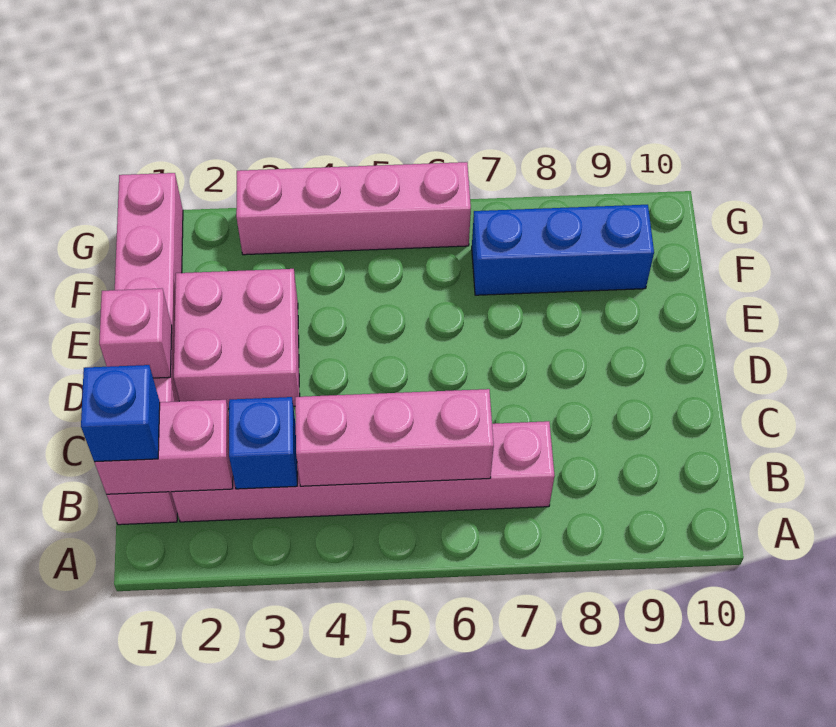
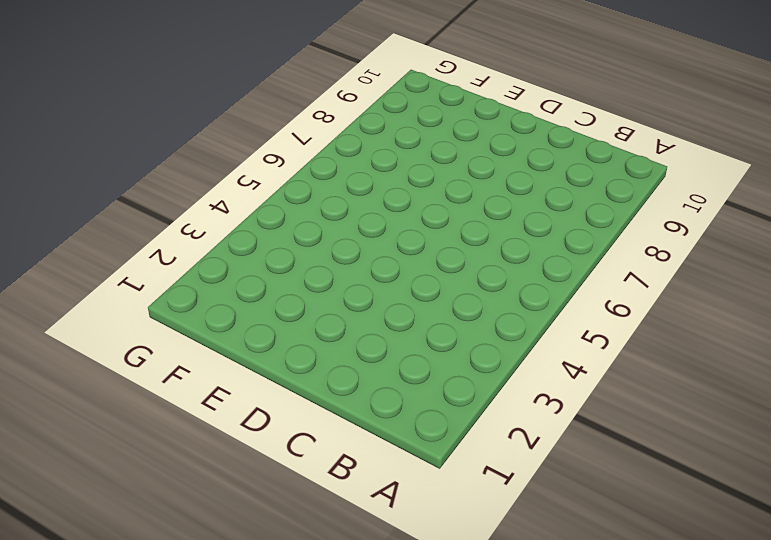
none -> pink 1x6 brick [107,173,183,525]
none -> pink 1x6 brick [171,421,555,522]

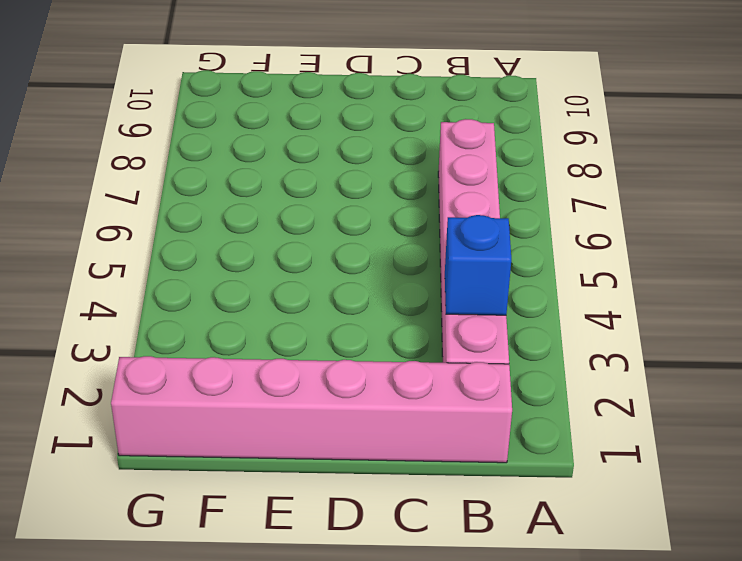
none -> pink 2x2 brick [174,269,300,409]
none -> blue 1x3 brick [472,205,654,295]

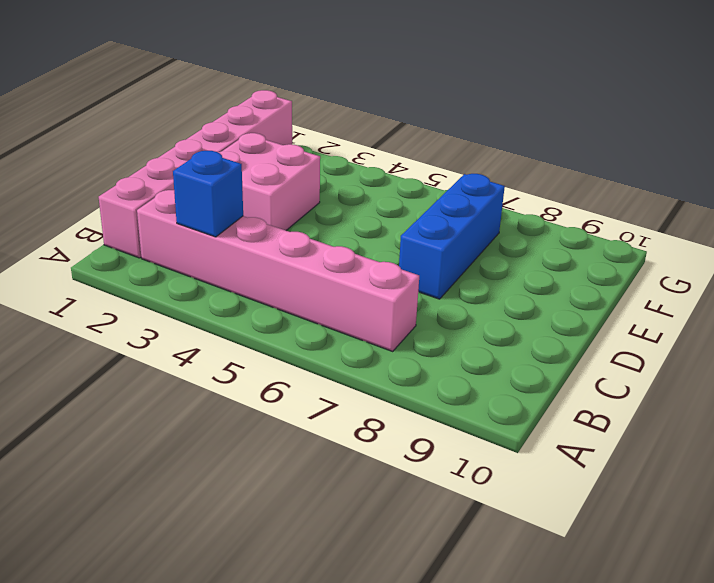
blue 1x3 brick [399,174,505,299] -> blue 1x3 brick turned to [472,205,654,295]
none -> pink 1x4 brick [236,162,471,255]
none -> pink 1x2 brick [94,400,233,494]

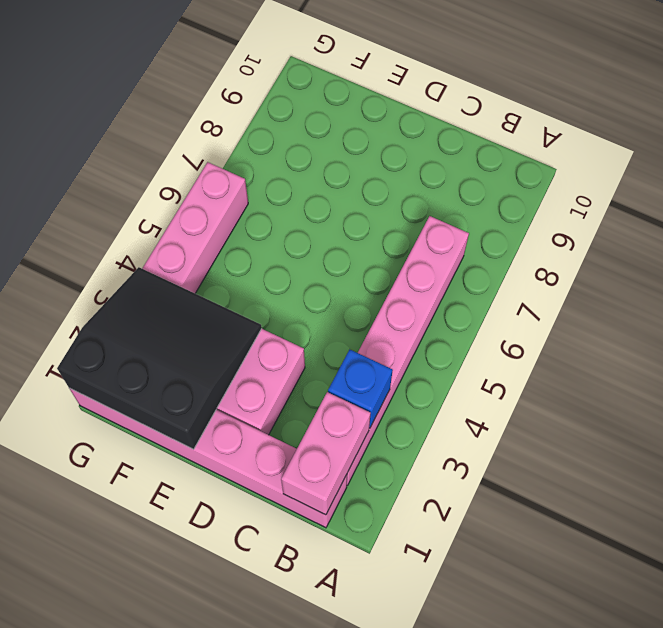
black 3x3 slope [57,267,262,449] -> none
none -> blue 1x3 brick [472,205,654,295]
none -> pink 1x3 brick [295,389,494,486]

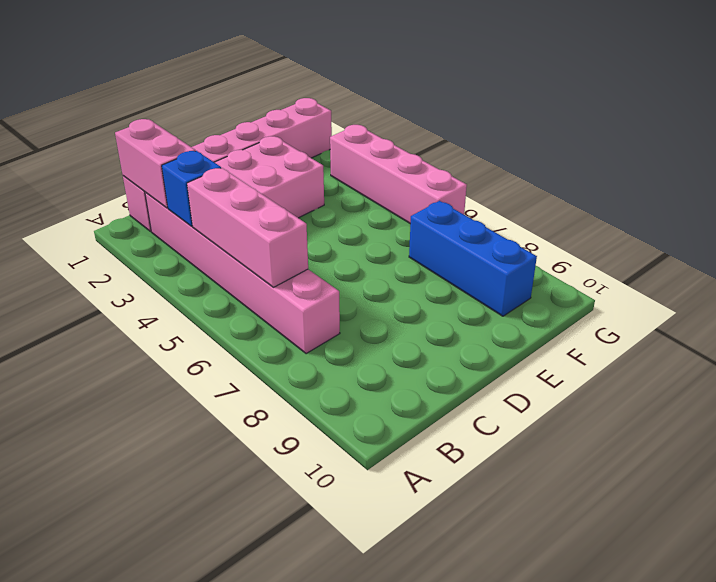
none -> pink 1x1 brick [99,288,172,378]
none -> blue 1x1 brick [81,365,160,462]

